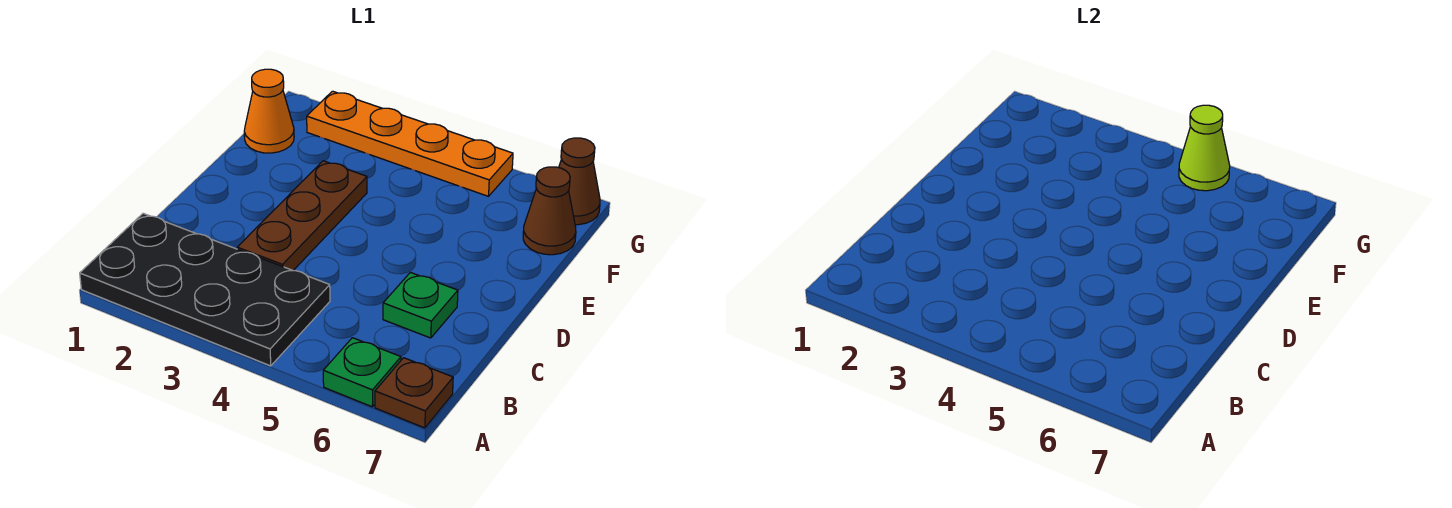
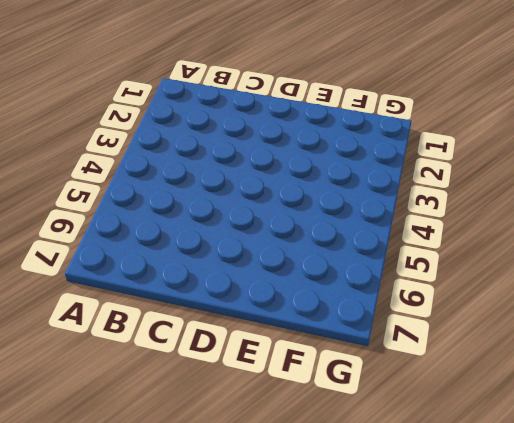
none -> black 2x4 plate [80,213,330,366]
none -> green 1x1 plate [323,338,401,407]

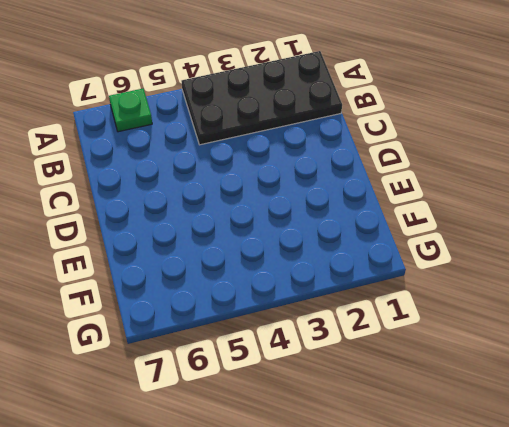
none -> brown 1x1 plate [375,358,453,428]
none -> brown 1x3 plate [237,161,367,270]

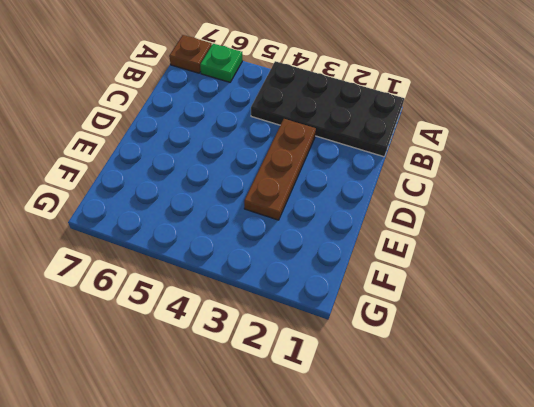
none -> green 1x1 plate [383,272,458,338]
none -> orange 1x1 cone [244,69,294,153]

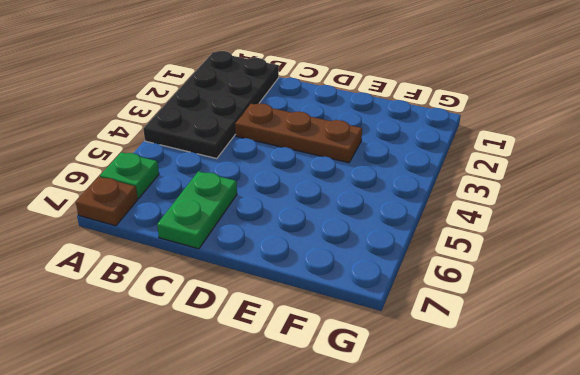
green 1x2 plate [157,171,237,249] -> green 1x1 plate [383,272,458,338]
none -> orange 1x1 cone [244,69,294,153]
none -> brown 1x1 cone [523,167,576,255]

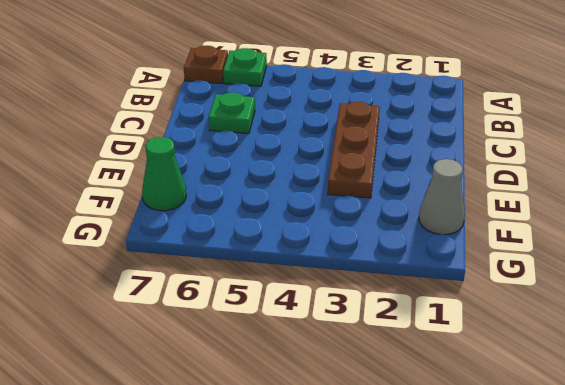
grey 1x1 cone [419,159,465,235] -> orange 1x1 cone [244,69,294,153]
green 1x1 cone [142,137,186,211] -> brown 1x1 cone [523,167,576,255]
none -> black 2x4 plate [80,213,330,366]
none -> orange 1x4 plate [307,91,513,196]

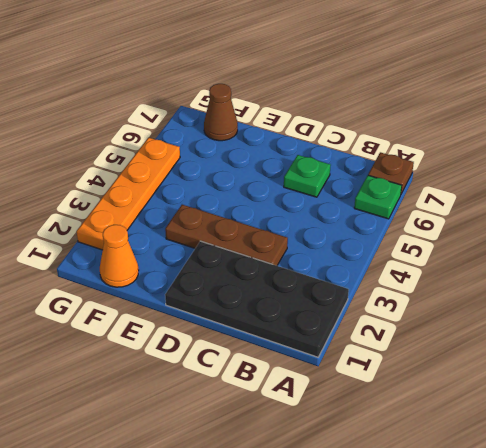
black 2x4 plate [165,241,349,357] -> black 2x4 plate turned to [80,213,330,366]
none -> brown 1x1 cone [559,138,600,225]
none -> lime 1x1 cone [1179,105,1230,191]

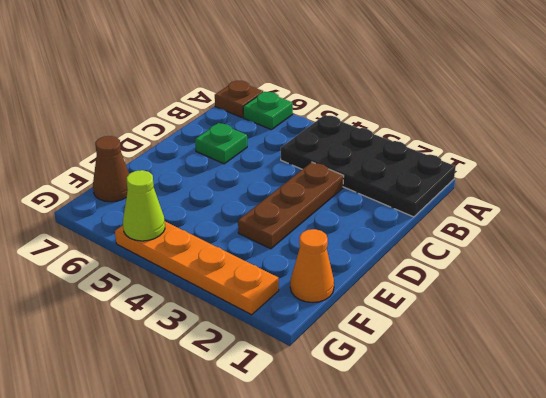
none -> brown 1x1 cone [559,138,600,225]

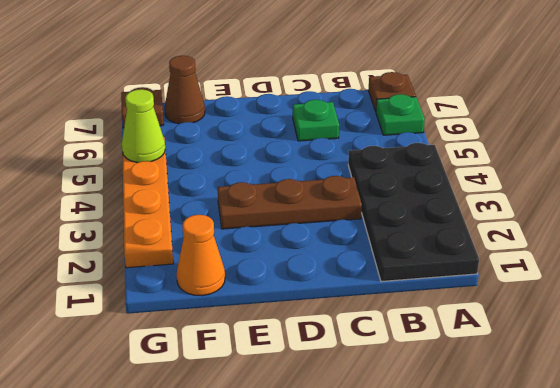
brown 1x1 plate [121,87,164,128] -> brown 1x1 cone [559,138,600,225]

